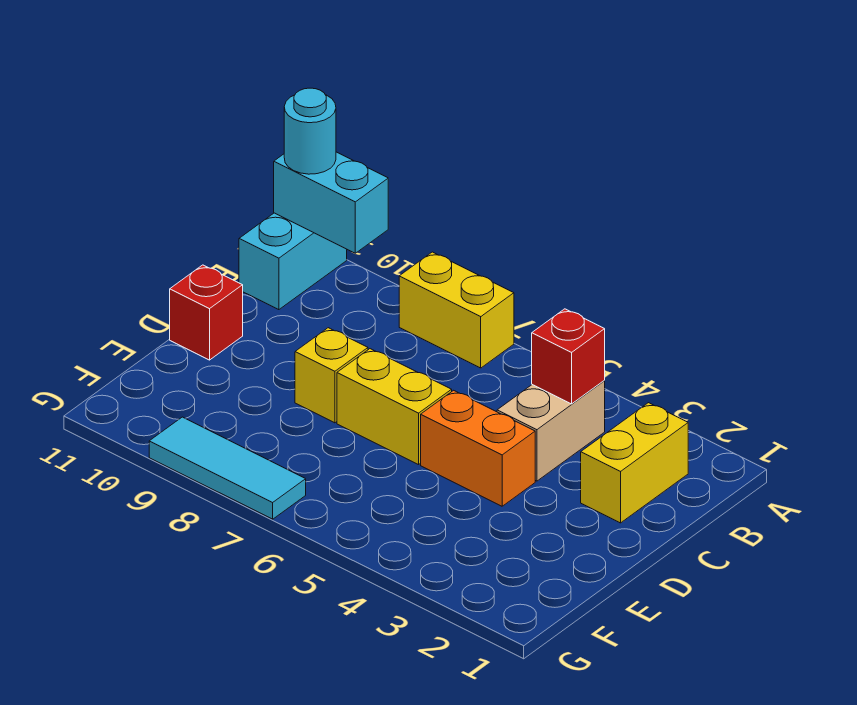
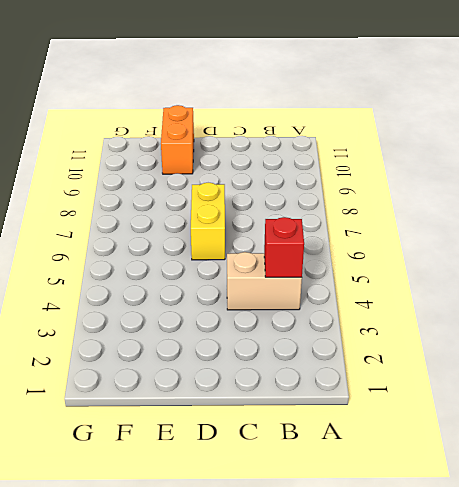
orange 1x2 brick [161,105,194,174] -> orange 1x2 brick moved to [421,390,535,506]
none -> yellow 1x2 brick [399,252,514,368]
none -> cyan 1x2 brick [239,213,347,310]
none -> yellow 1x2 brick [581,403,688,523]

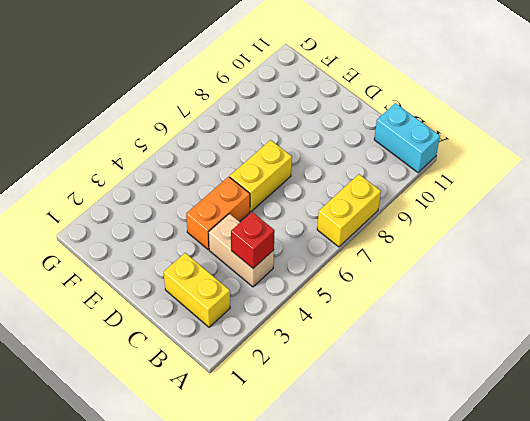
none -> yellow 1x1 brick [295,328,368,423]
none -> red 1x1 brick [170,265,243,360]
none -> cyan 1x3 tile [149,417,306,519]

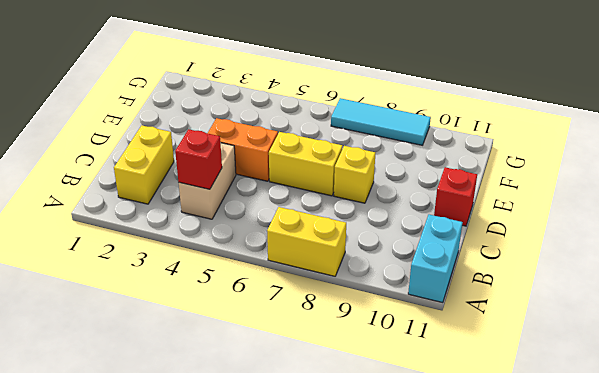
none -> cyan 1x2 brick [274,152,388,253]
none -> cyan 1x1 round brick [284,88,336,174]

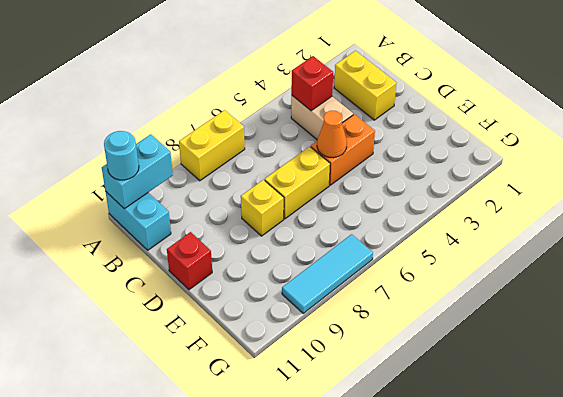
orange 1x1 cone [317,111,347,158] -> none

